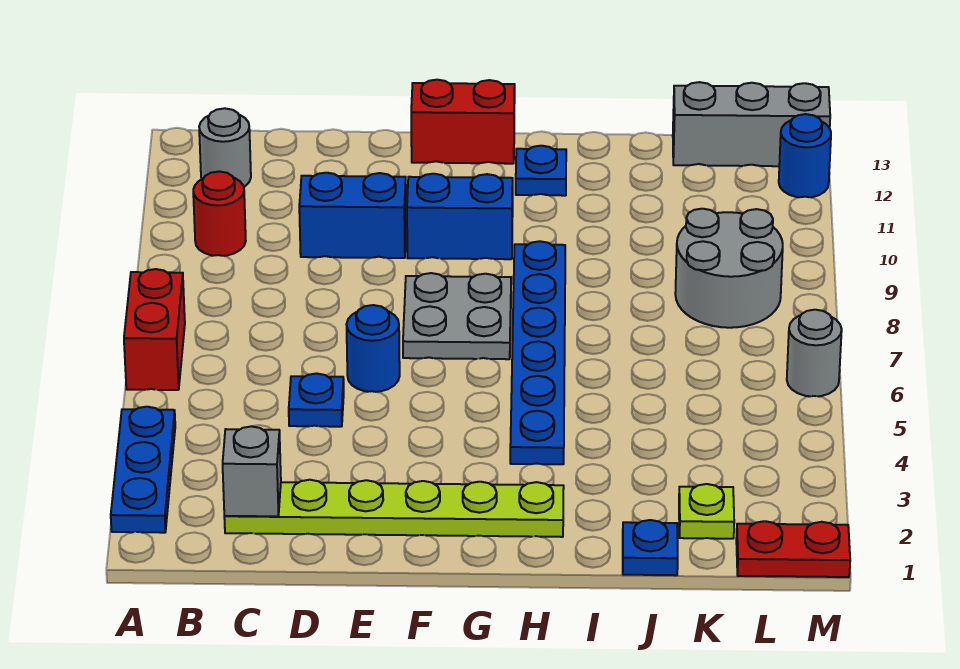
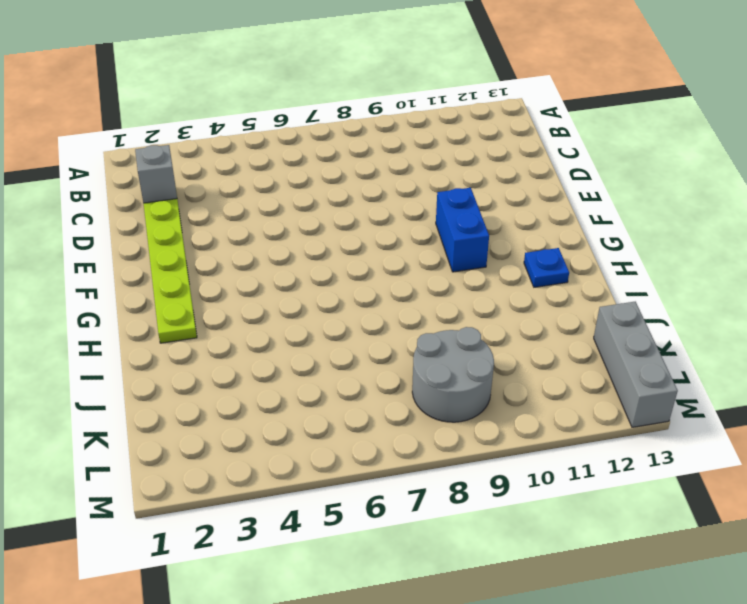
none -> blue 1x3 plate [111,407,175,533]
none -> red 1x2 brick [124,269,185,390]
none -> red 1x1 round brick [193,171,246,256]

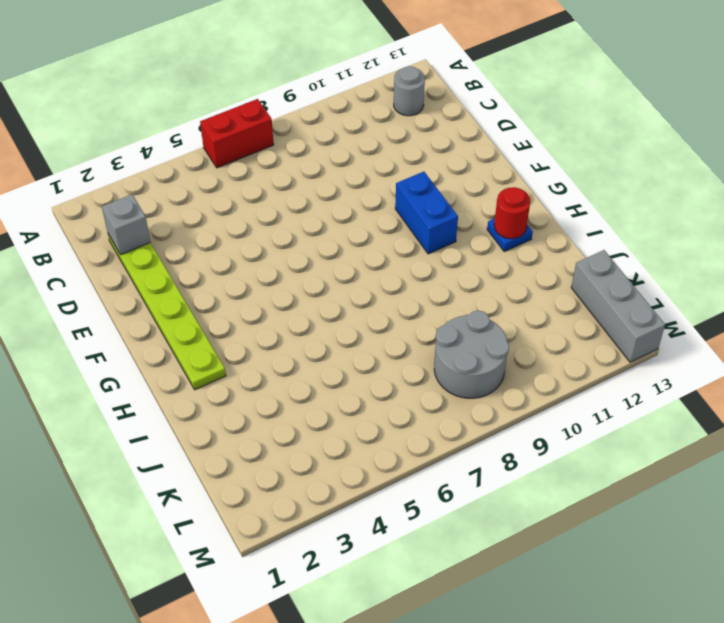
red 1x1 round brick [494,187,530,239] -> red 1x1 round brick moved to [193,171,246,256]
none -> blue 1x3 plate [111,407,175,533]
none -> blue 1x1 plate [289,373,344,427]
none -> blue 1x2 brick [299,173,406,258]

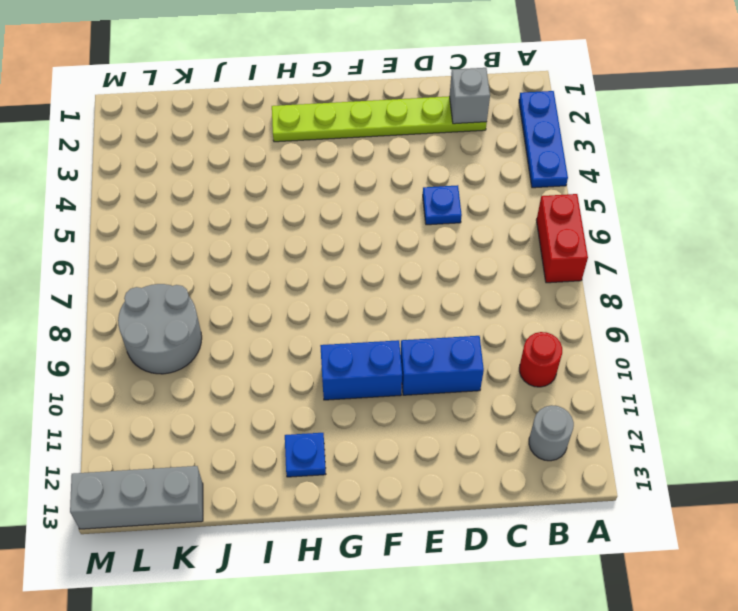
none -> blue 1x1 round brick [346,305,400,392]
none -> grey 2x2 plate [403,273,511,359]
none -> red 1x2 brick [411,80,515,164]

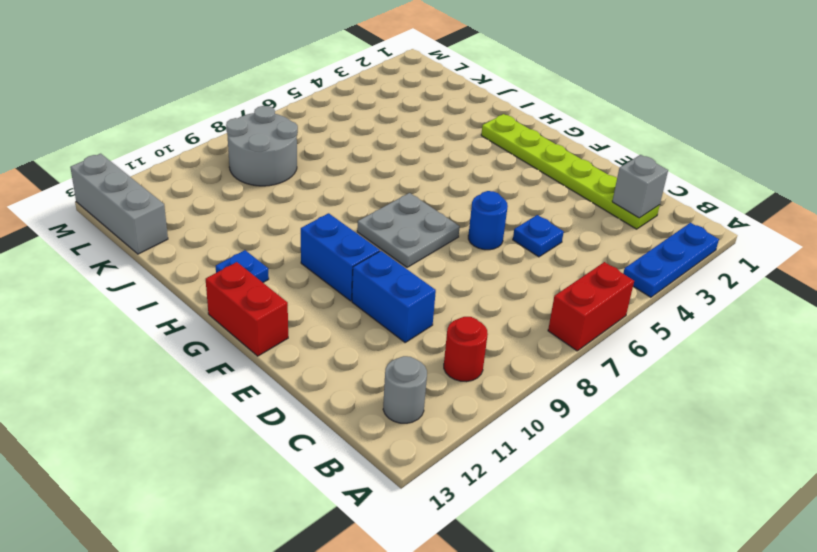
none -> blue 1x6 plate [510,241,565,464]
none -> blue 1x1 plate [623,520,678,575]
none -> lime 1x1 plate [679,484,734,539]

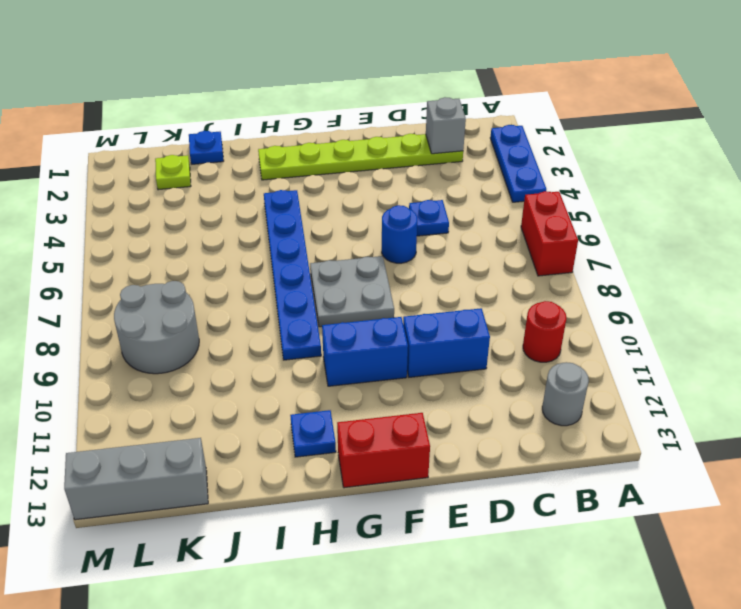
none -> red 1x2 plate [736,521,850,577]
none -> grey 1x1 round brick [787,310,842,396]
none -> blue 1x1 round brick [779,114,831,197]

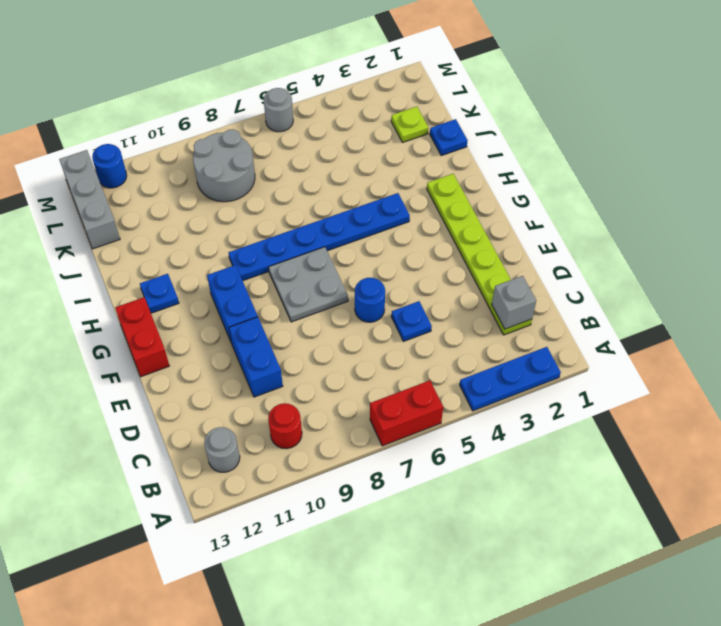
none -> red 1x2 plate [736,521,850,577]

